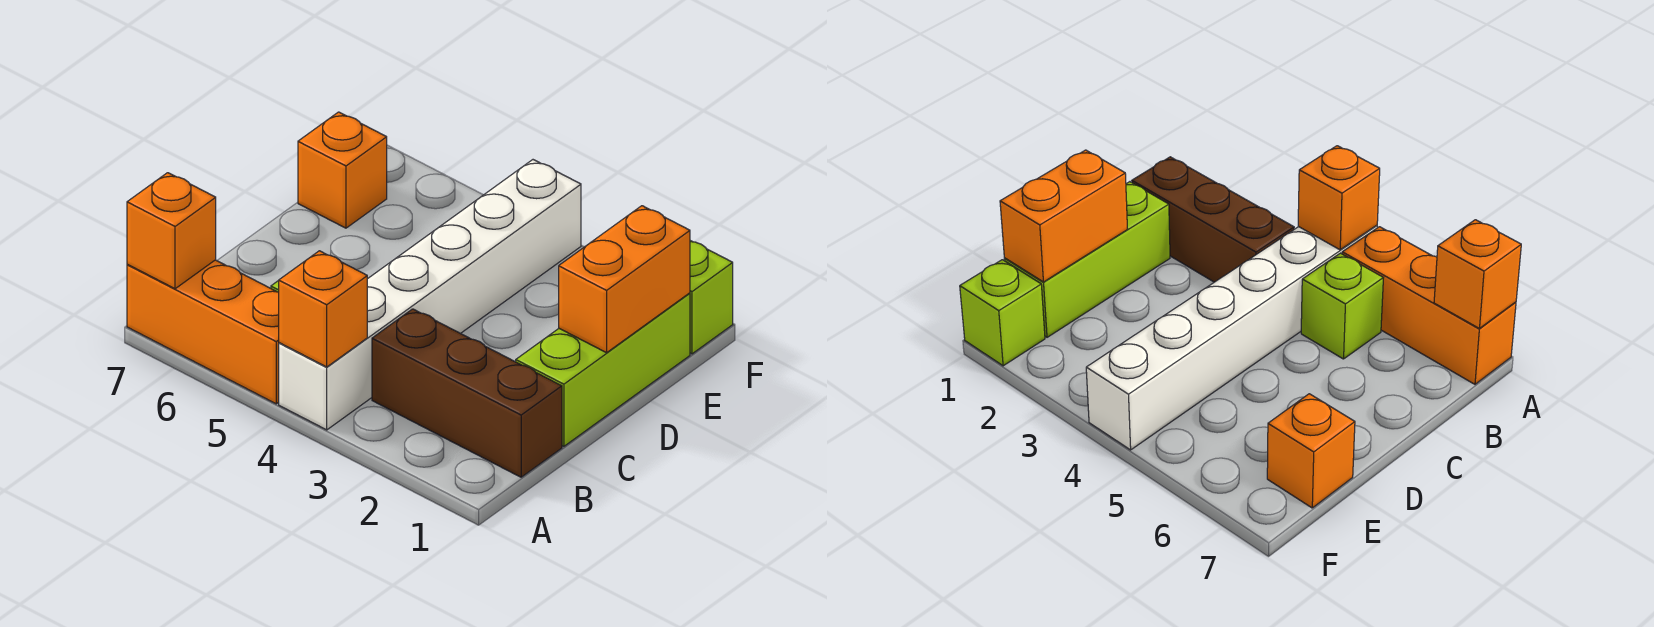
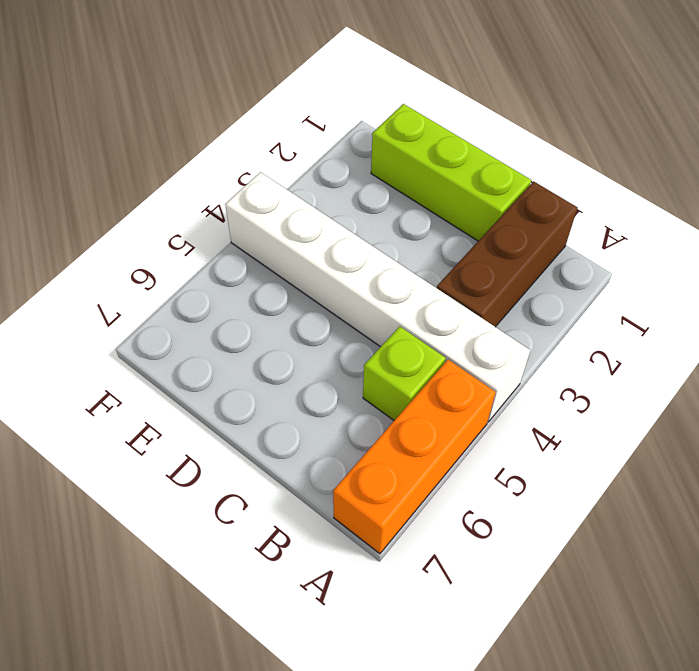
none -> orange 1x1 brick [298,112,387,228]
none -> lime 1x1 brick [690,241,733,354]

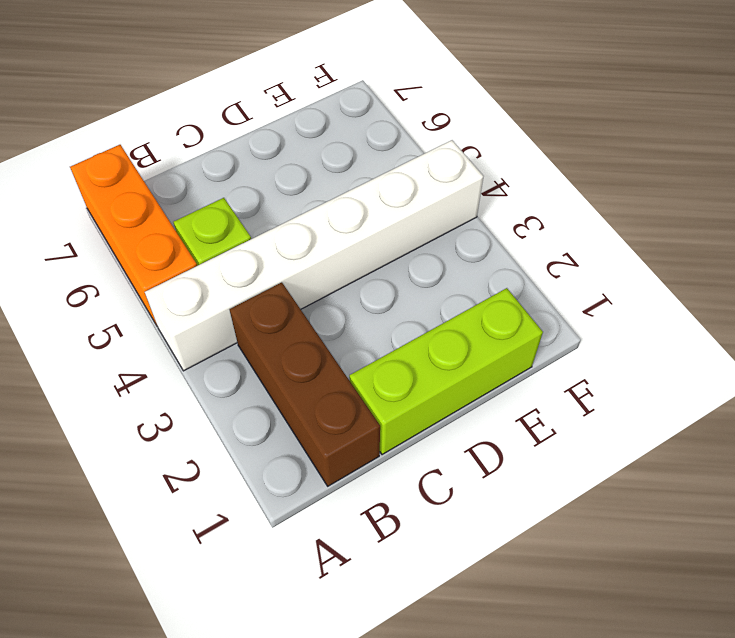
none -> orange 1x1 brick [298,112,387,228]
none -> lime 1x1 brick [690,241,733,354]

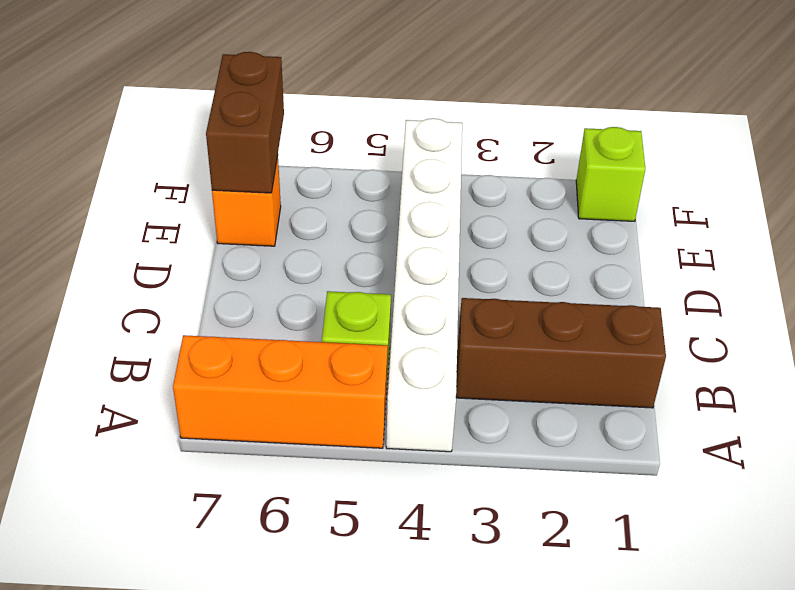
brown 1x2 brick [206,52,284,193] -> none
none -> lime 1x3 brick [516,293,690,446]
none -> orange 1x1 brick [279,251,367,367]

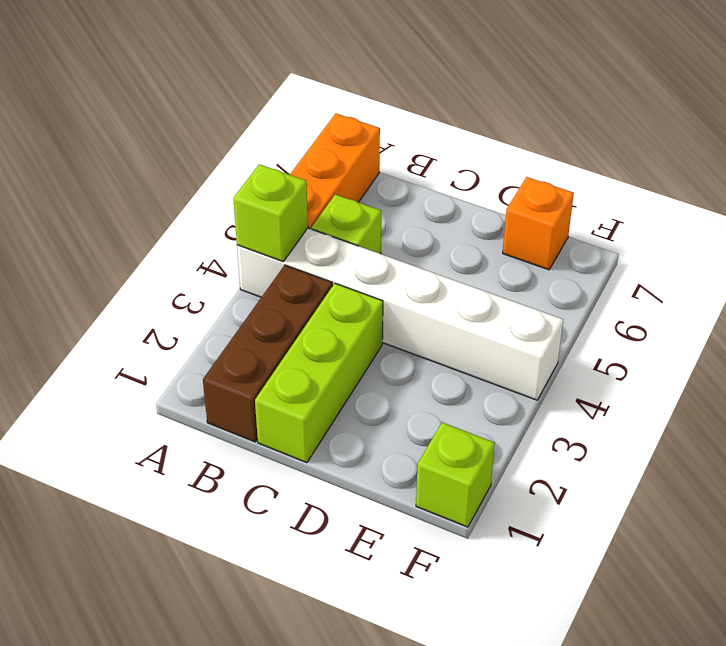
lime 1x1 brick [233,164,308,261] -> orange 1x1 brick [279,251,367,367]
lime 1x3 brick [255,283,383,463] -> lime 1x3 brick turned to [516,293,690,446]
none -> orange 1x1 brick [127,173,216,289]
none -> orange 1x2 brick [559,206,690,353]

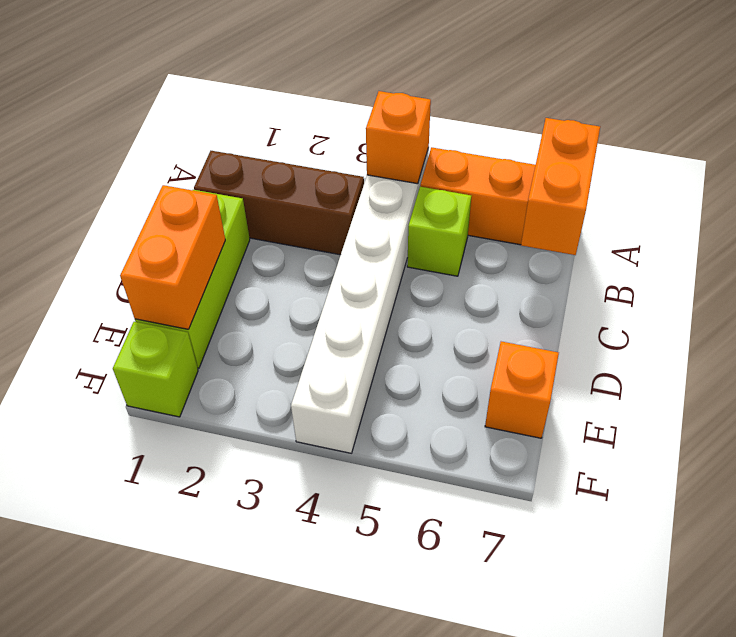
orange 1x2 brick [521,118,600,255] -> orange 1x1 brick [127,173,216,289]

